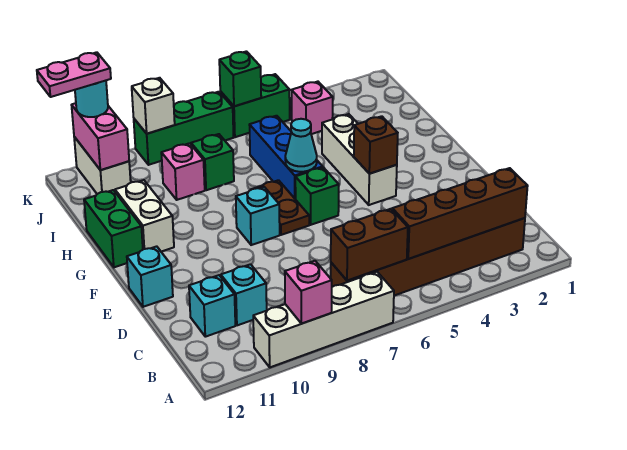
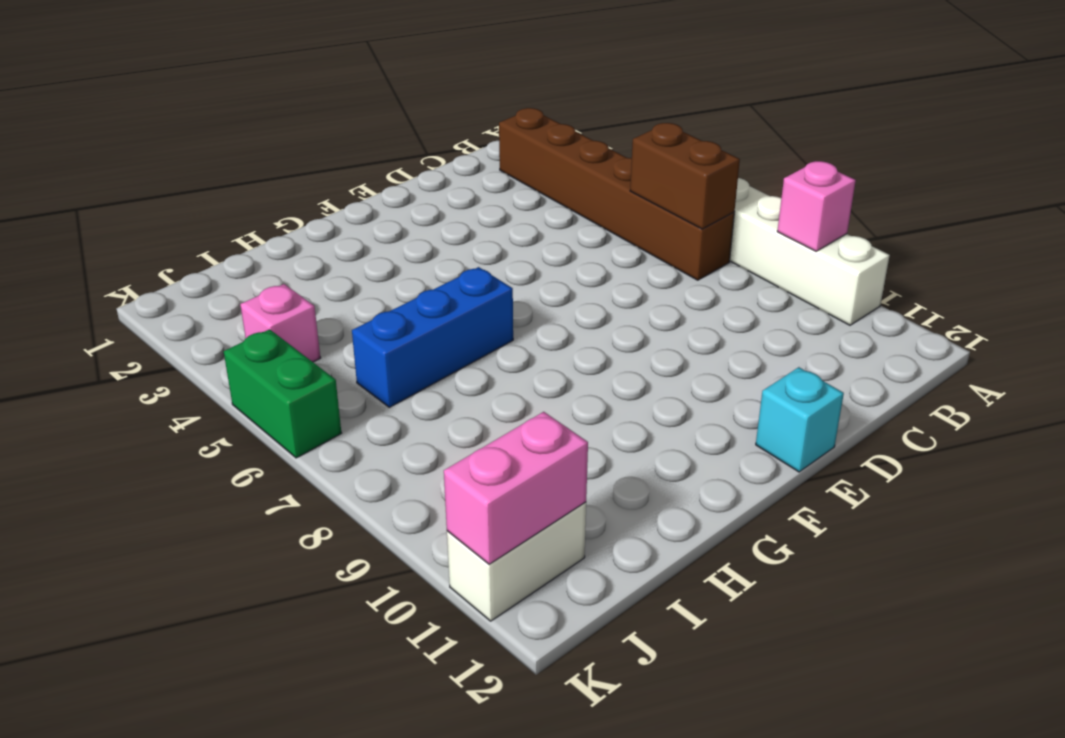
none -> cyan 1x1 brick [221,264,267,325]
none -> cyan 1x1 brick [189,275,235,337]
none -> white 1x3 brick [322,114,397,205]

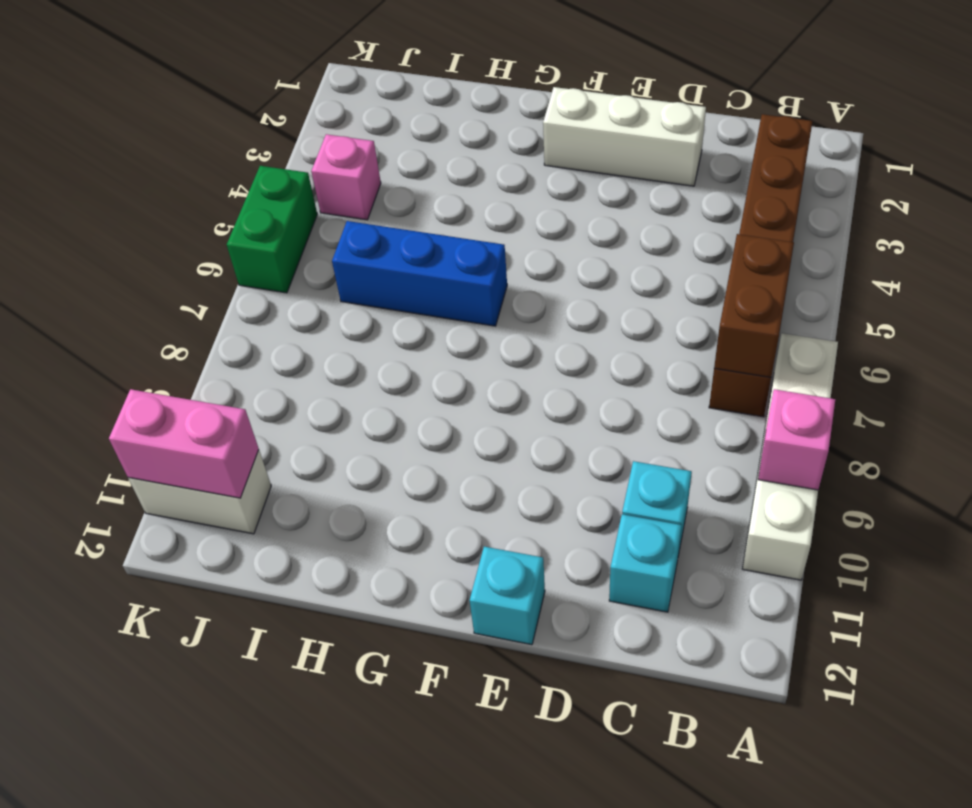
white 1x3 brick [543,87,706,186] -> white 1x3 brick moved to [322,114,397,205]
none -> green 1x1 brick [295,167,339,225]
none -> brown 1x2 plate [251,180,309,235]
none -> cyan 1x1 brick [236,187,280,245]

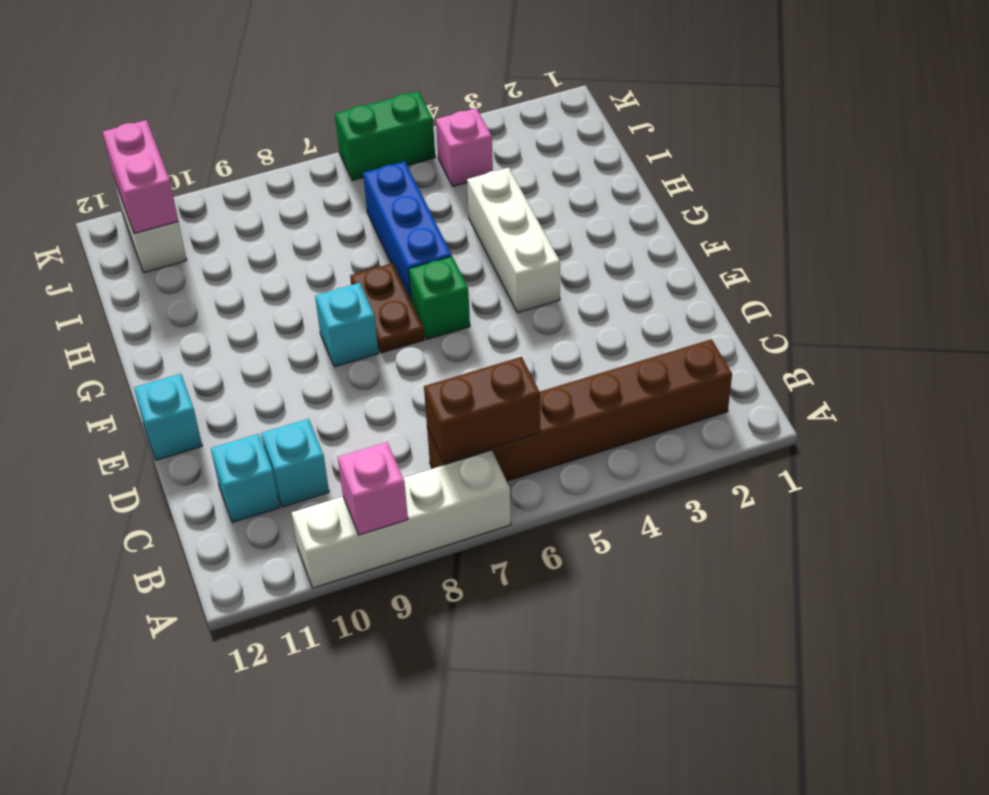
none -> white 1x2 brick [115,180,174,252]
none -> green 1x2 brick [84,190,143,267]
none -> green 1x1 brick [191,134,234,190]

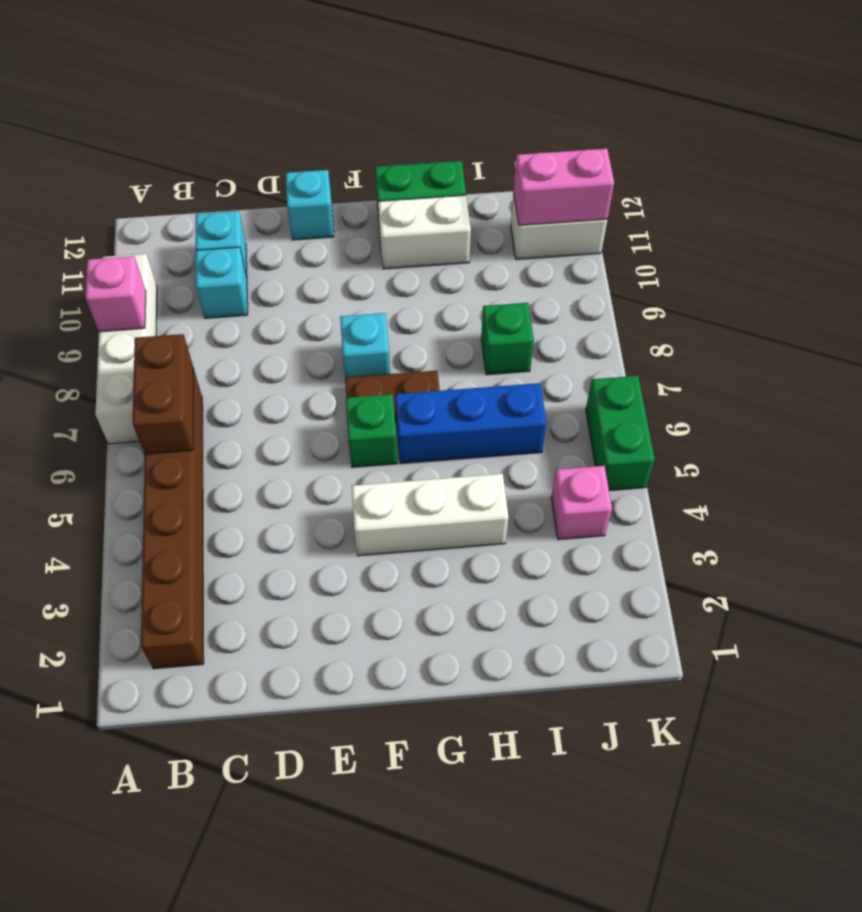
none -> pink 1x1 brick [161,143,205,200]
none -> green 1x3 brick [134,92,234,165]
none -> brown 1x4 brick [392,168,528,259]

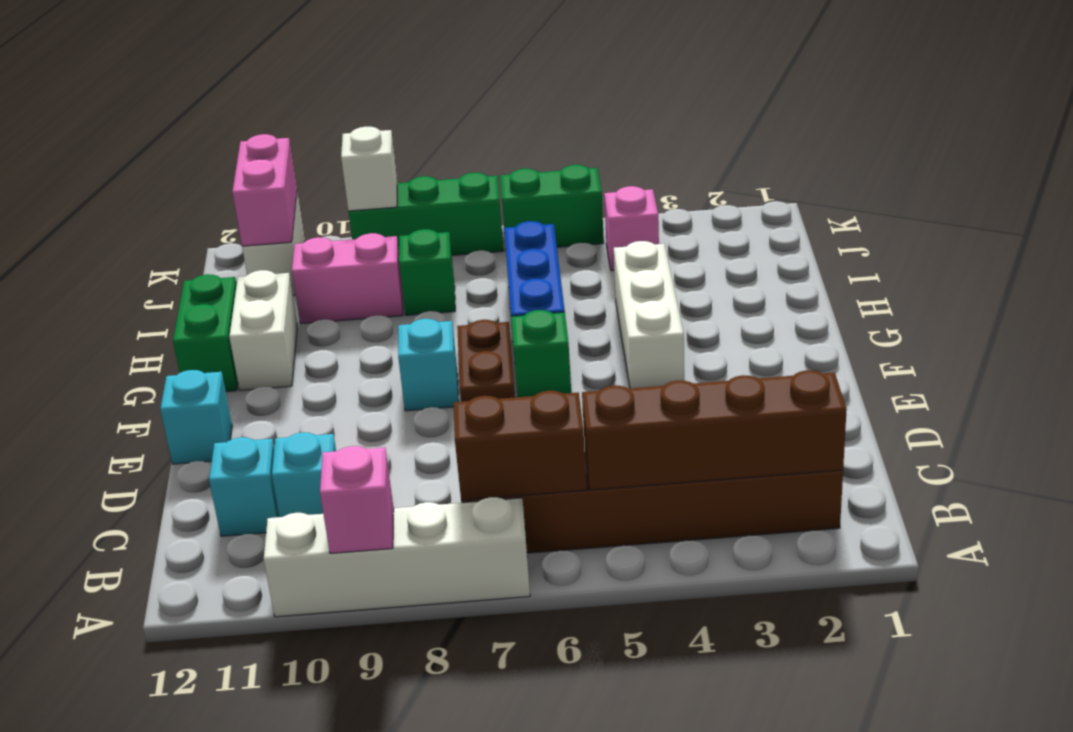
pink 1x2 brick [292,233,403,324] -> pink 1x1 brick [161,143,205,200]
none -> brown 1x1 brick [354,116,398,174]
none -> cyan 1x1 cone [285,119,317,172]
none -> green 1x1 brick [219,51,261,106]

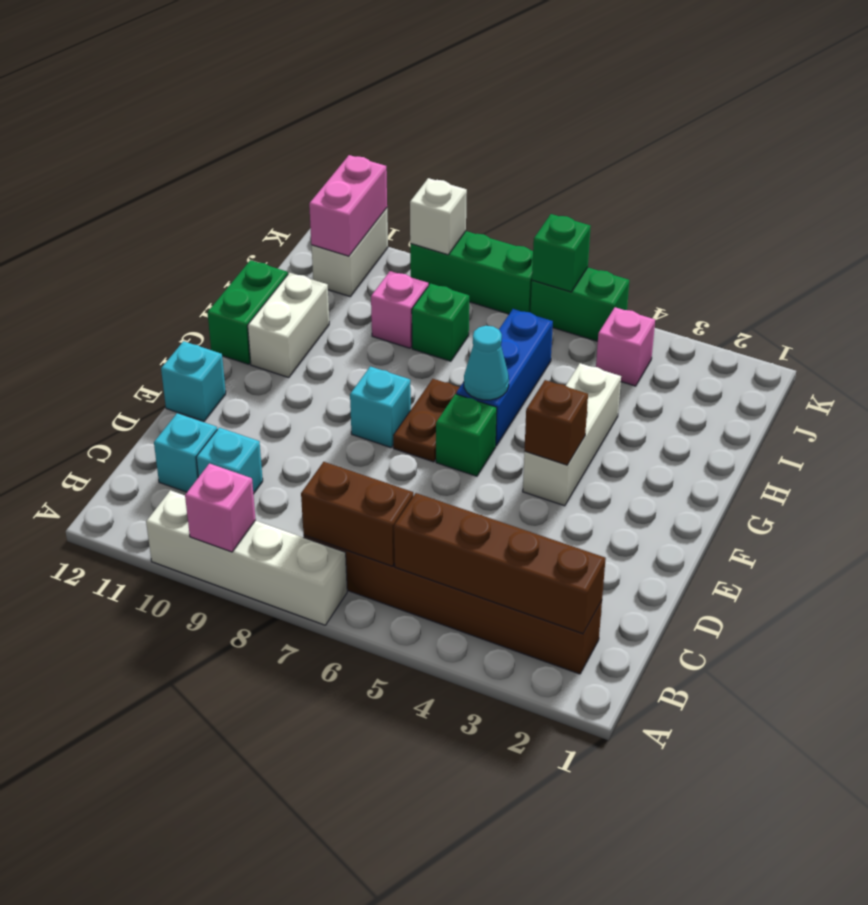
none -> cyan 1x1 round brick [75,81,108,117]
none -> pink 1x2 plate [37,52,111,97]

